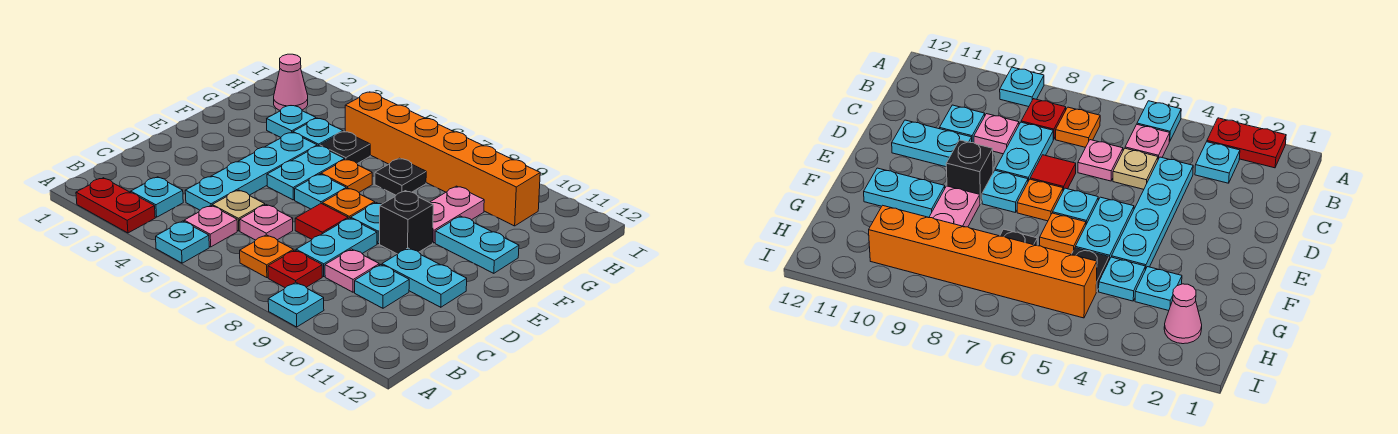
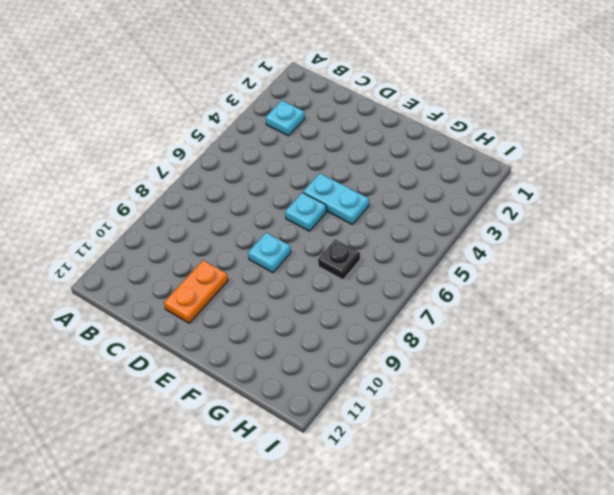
orange 1x2 plate [164,260,228,323] -> cyan 1x2 plate [382,248,467,307]
none -> red 1x2 plate [76,178,155,233]
none -> cyan 1x1 plate [156,221,209,263]
none -> cyan 1x1 plate [268,282,324,327]

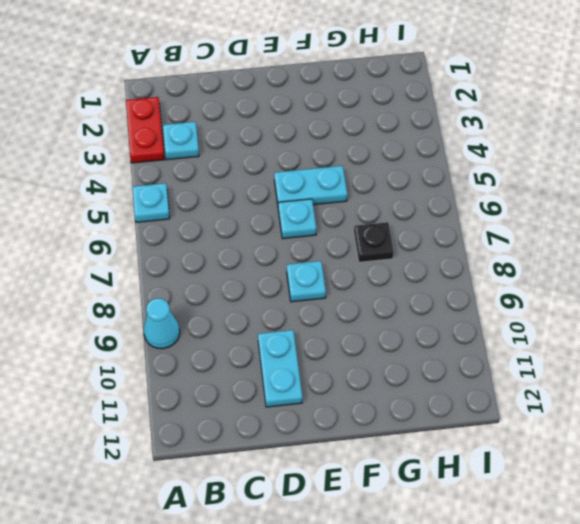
cyan 1x1 cone [144,298,180,349] -> cyan 1x1 plate [268,282,324,327]
none -> pink 1x1 plate [184,206,237,247]
none -> orange 1x1 plate [240,235,293,278]
none -> red 1x1 plate [268,250,322,288]

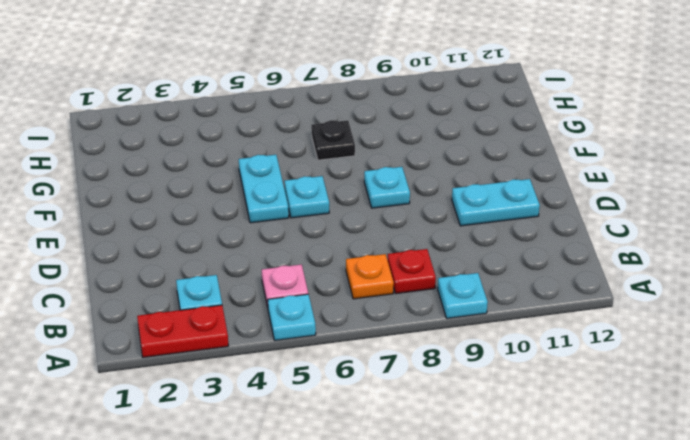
none -> cyan 1x4 plate [185,132,317,210]
none -> tan 1x1 plate [212,190,265,231]
none -> pink 1x1 plate [240,205,293,240]

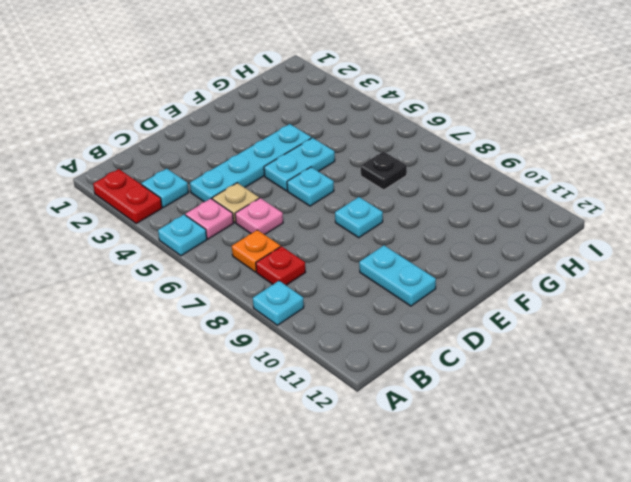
none -> cyan 1x2 plate [296,218,377,276]
none -> pink 1x1 plate [325,249,379,292]
none -> cyan 1x1 plate [355,265,409,308]

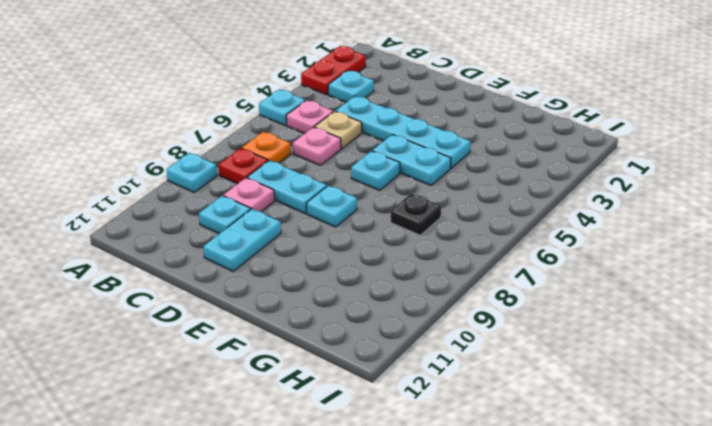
none -> red 1x1 tile [295,204,348,239]
none -> orange 1x1 plate [322,188,375,219]
none -> black 1x1 brick [380,191,433,254]

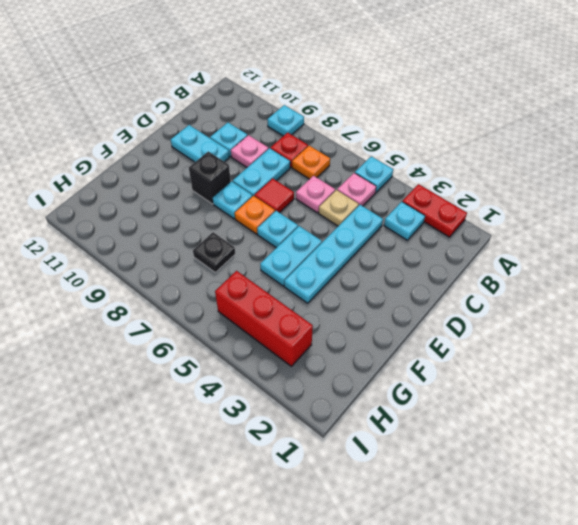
red 1x3 brick [215,271,313,366] -> orange 1x6 brick [345,92,540,226]
none -> orange 1x1 plate [321,159,372,192]
none -> pink 1x2 plate [430,186,484,243]
none -> cyan 1x2 plate [435,216,519,273]

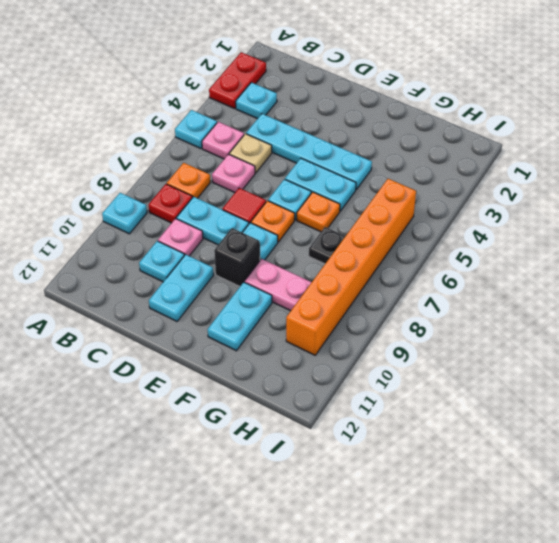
none -> cyan 1x1 plate [267,106,316,137]
none -> cyan 1x1 plate [293,118,343,146]
none -> black 1x1 plate [320,131,370,164]

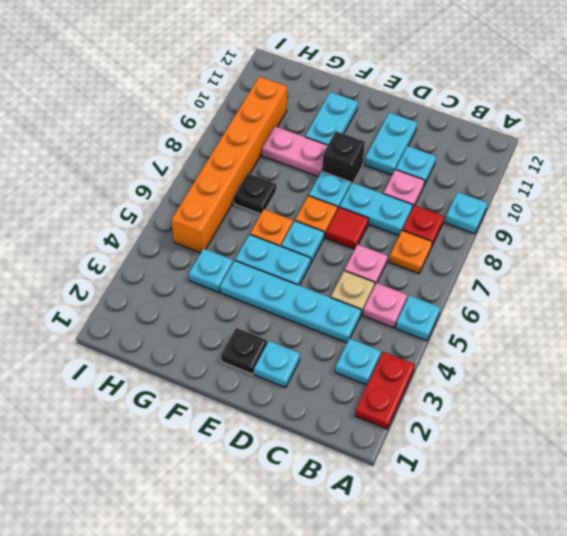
cyan 1x1 plate [254,341,300,388] -> cyan 1x1 plate moved to [267,106,316,137]
black 1x1 plate [221,328,267,374] -> black 1x1 plate moved to [320,131,370,164]
none -> pink 1x1 cone [274,54,308,110]

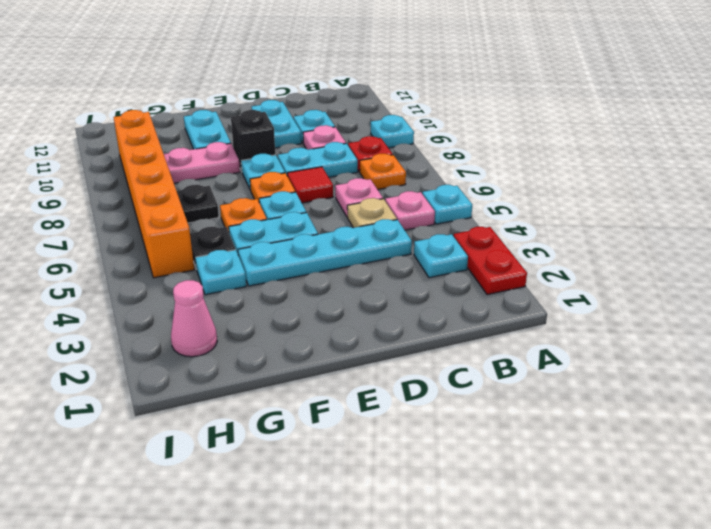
none -> cyan 1x1 plate [267,106,316,137]

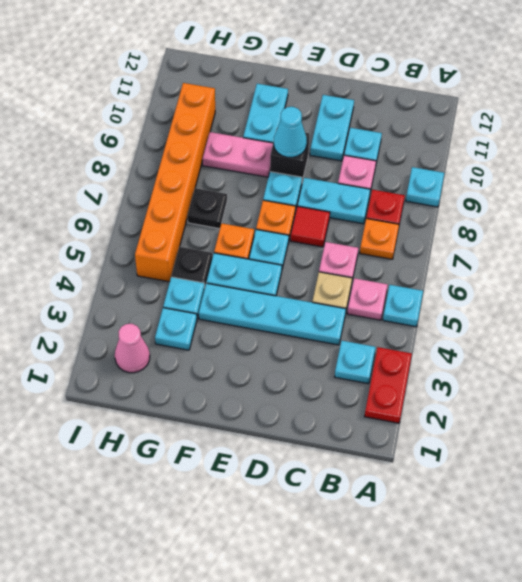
cyan 1x1 cone [274,107,307,158] -> none

